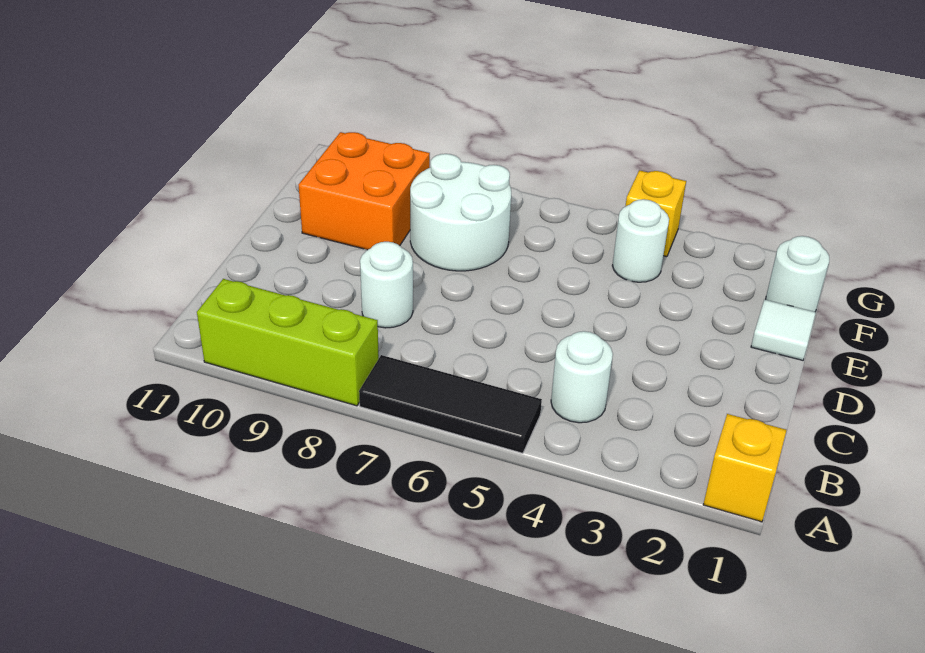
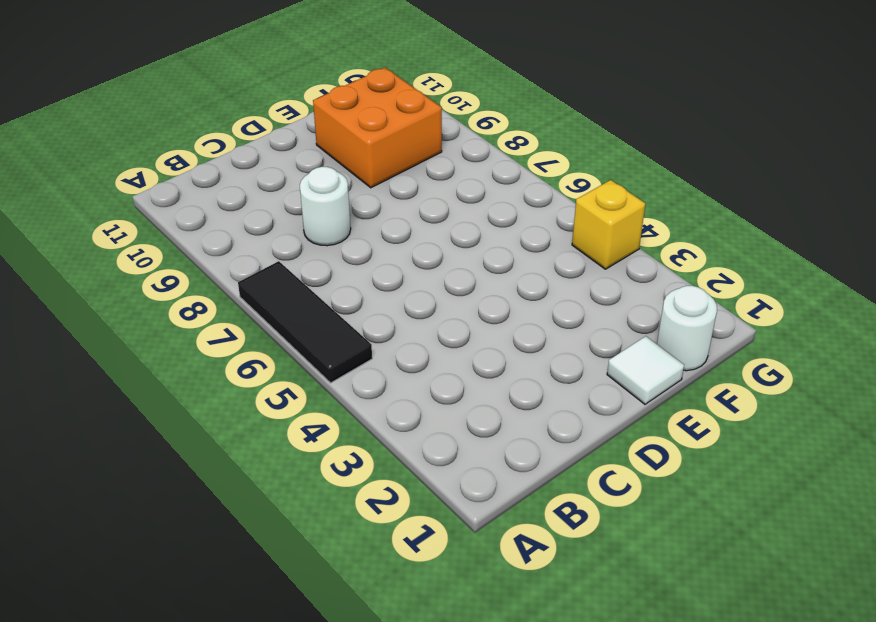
none -> yellow 1x1 brick [703,414,787,522]
none -> lime 1x3 brick [197,279,379,406]

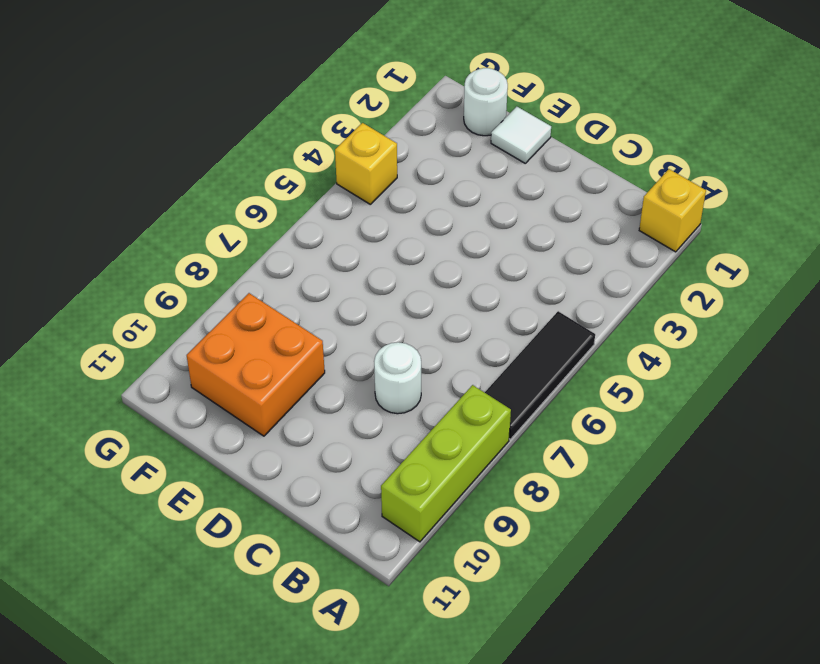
none -> white 1x1 round brick [551,331,613,423]
none -> white 2x2 round brick [410,154,511,271]

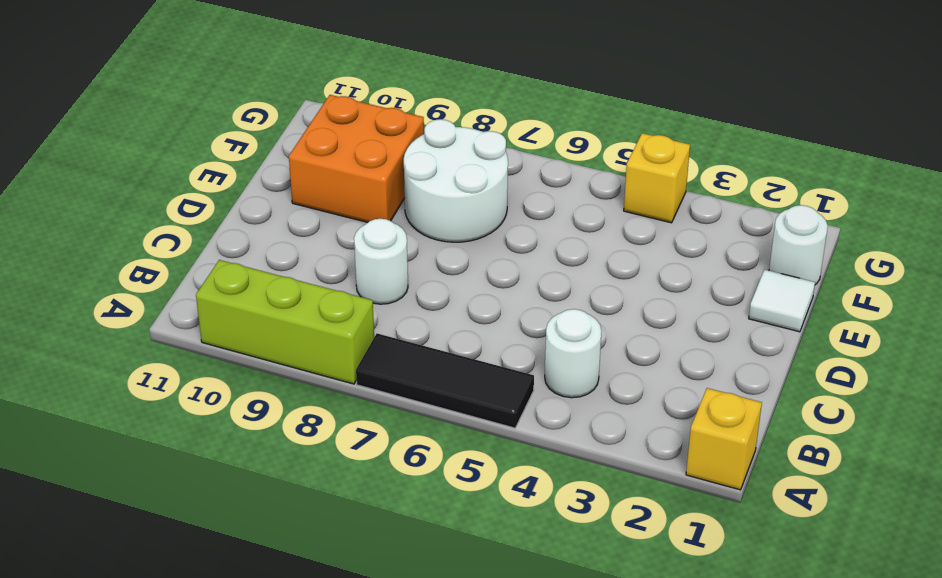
none -> white 1x1 round brick [612,199,669,282]

